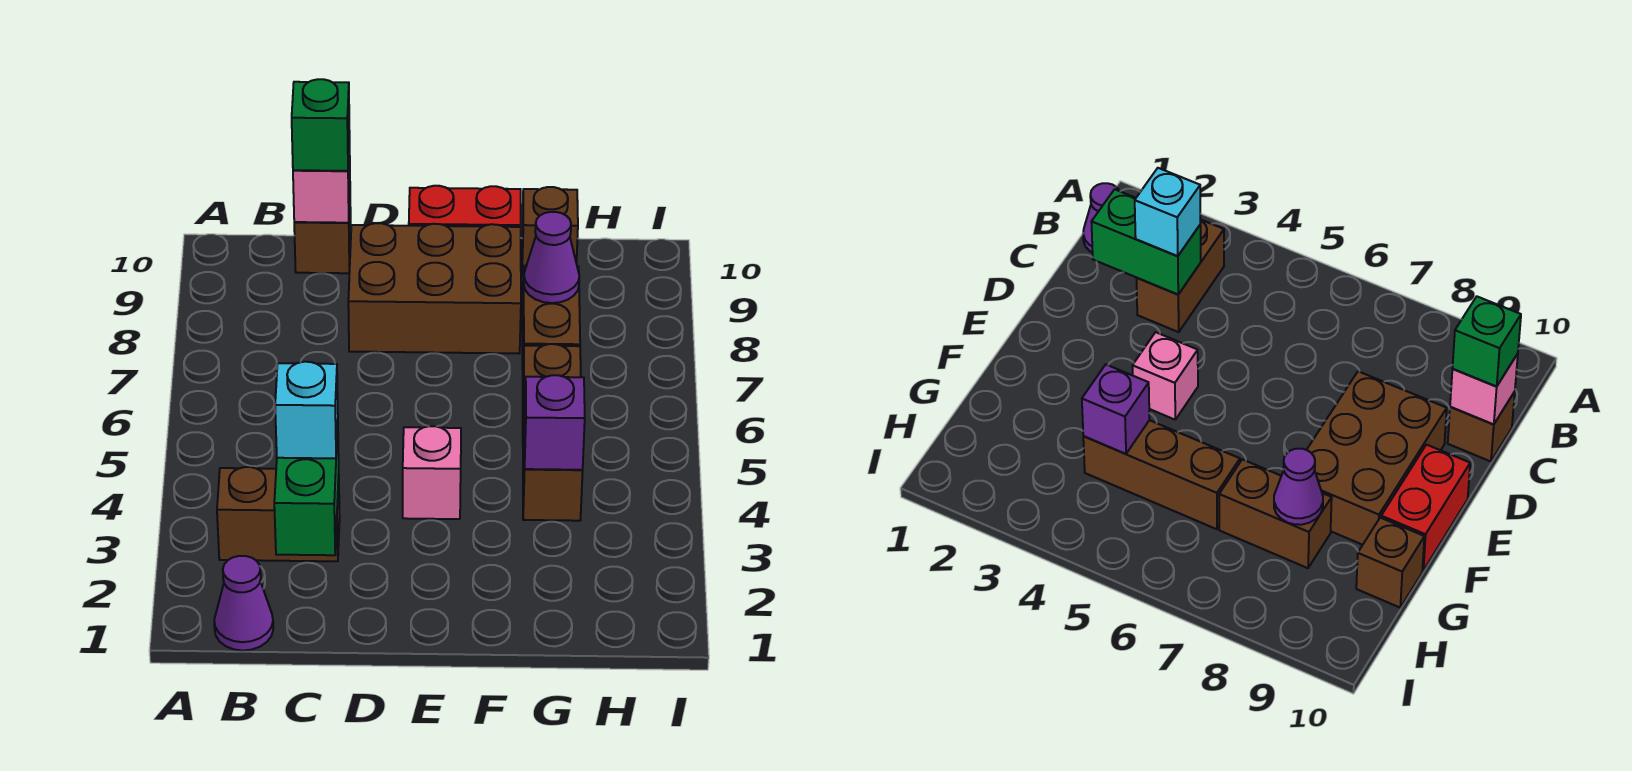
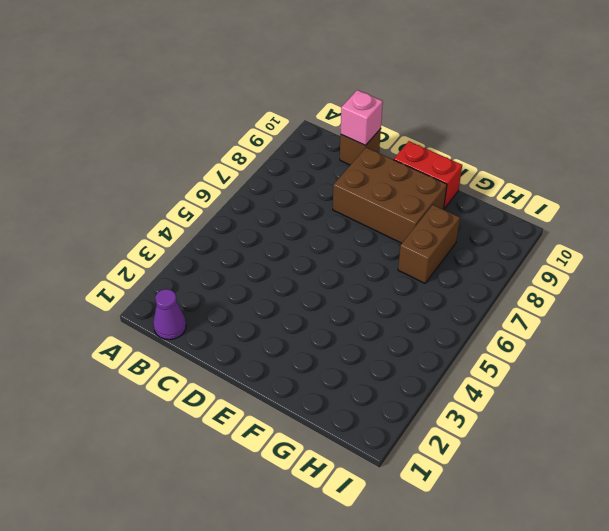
none -> brown 1x2 brick [217,467,340,561]
none -> pink 1x1 brick [403,426,461,519]
none -> brown 1x3 brick [523,344,583,521]

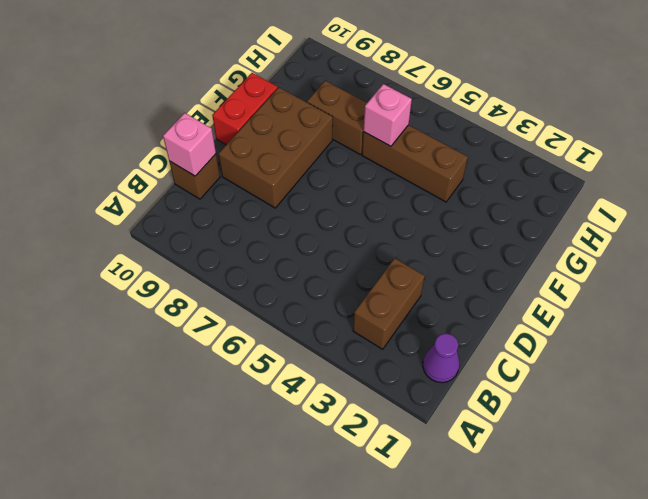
pink 1x1 brick [363,84,412,146] -> pink 1x1 brick moved to [403,426,461,519]
none -> brown 1x1 brick [522,187,578,275]
none -> green 1x2 brick [274,426,339,555]
none -> purple 1x1 brick [524,375,585,470]

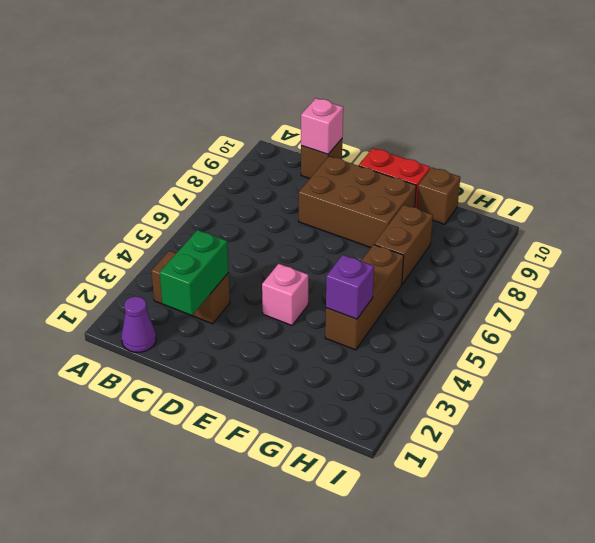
none -> purple 1x1 cone [524,212,579,303]
none -> cyan 1x1 brick [275,362,338,458]
none -> green 1x1 brick [292,79,350,171]

